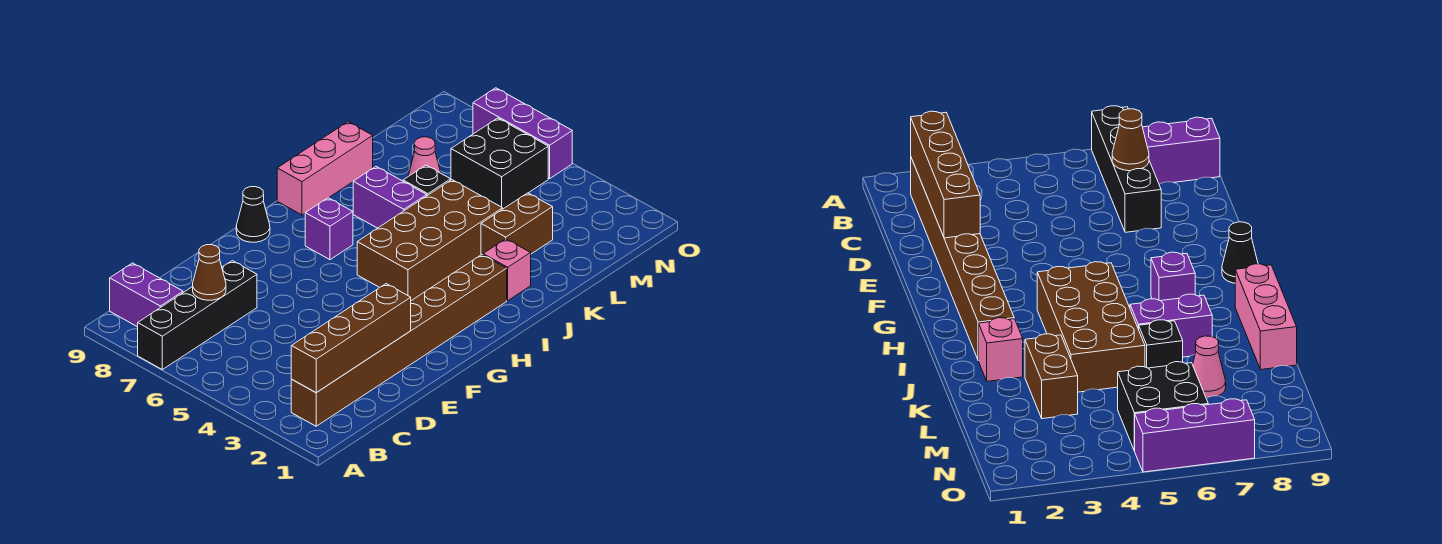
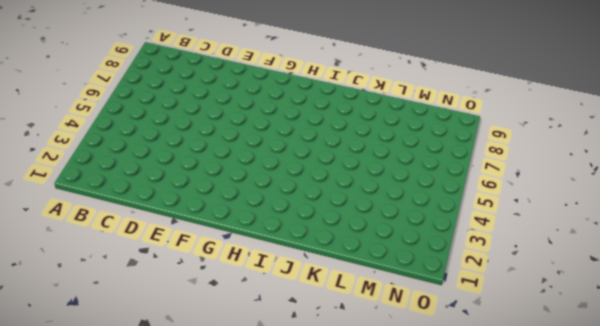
none -> black 1x4 brick [138,261,257,369]
none -> brown 1x8 brick [291,255,507,426]
none -> purple 1x2 brick [110,263,183,327]

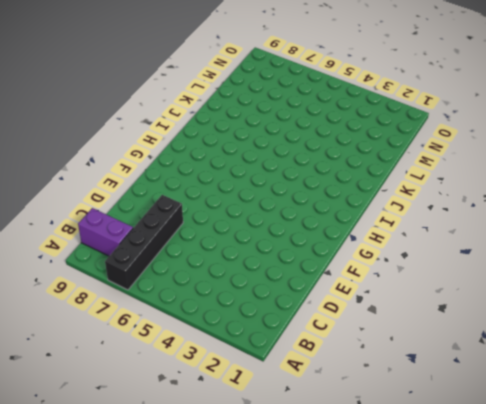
none -> brown 1x8 brick [291,255,507,426]
none -> black 1x1 cone [236,187,270,242]
none -> brown 2x4 brick [357,180,503,301]

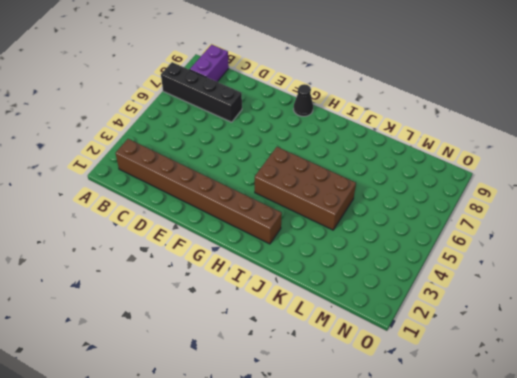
none -> purple 1x1 brick [305,198,353,260]
none -> pink 1x3 brick [277,122,373,215]
none -> pink 1x1 brick [483,239,531,301]

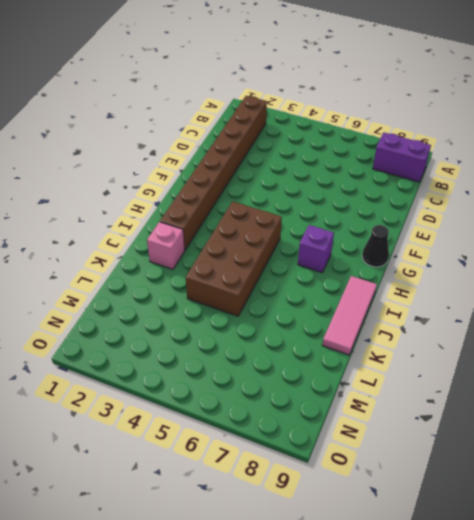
pink 1x3 tile [322,276,377,355] -> pink 1x3 brick [277,122,373,215]
none -> black 1x4 brick [138,261,257,369]
none -> purple 1x2 brick [353,167,427,228]
none -> brown 1x2 brick [481,193,553,255]

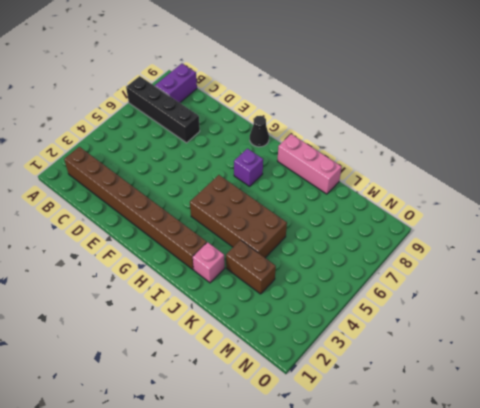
none -> purple 1x2 brick [353,167,427,228]
none -> black 1x1 brick [403,165,451,196]
none -> pink 1x1 cone [408,137,441,176]

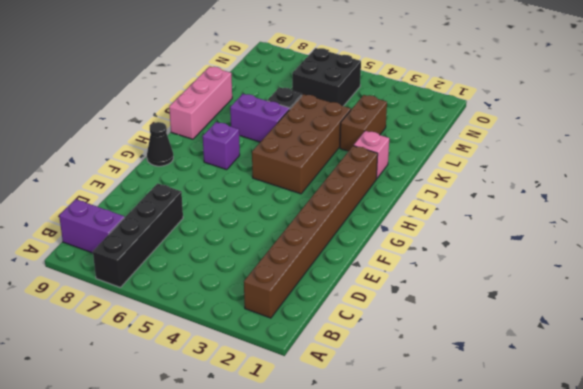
none -> pink 1x1 cone [408,137,441,176]
none -> purple 1x3 brick [473,88,572,179]
none -> brown 1x4 brick [291,284,411,393]

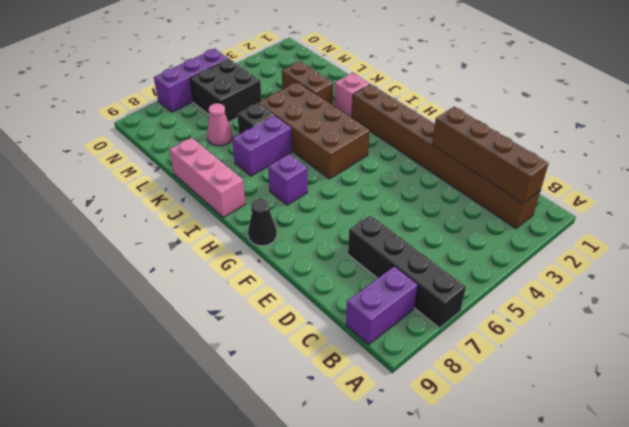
none -> brown 1x1 cone [193,245,226,300]

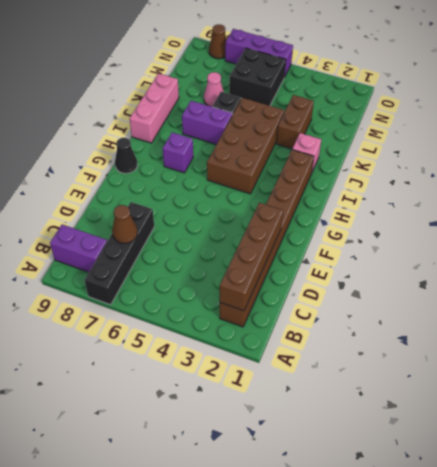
brown 1x1 cone [209,24,227,59] -> none

